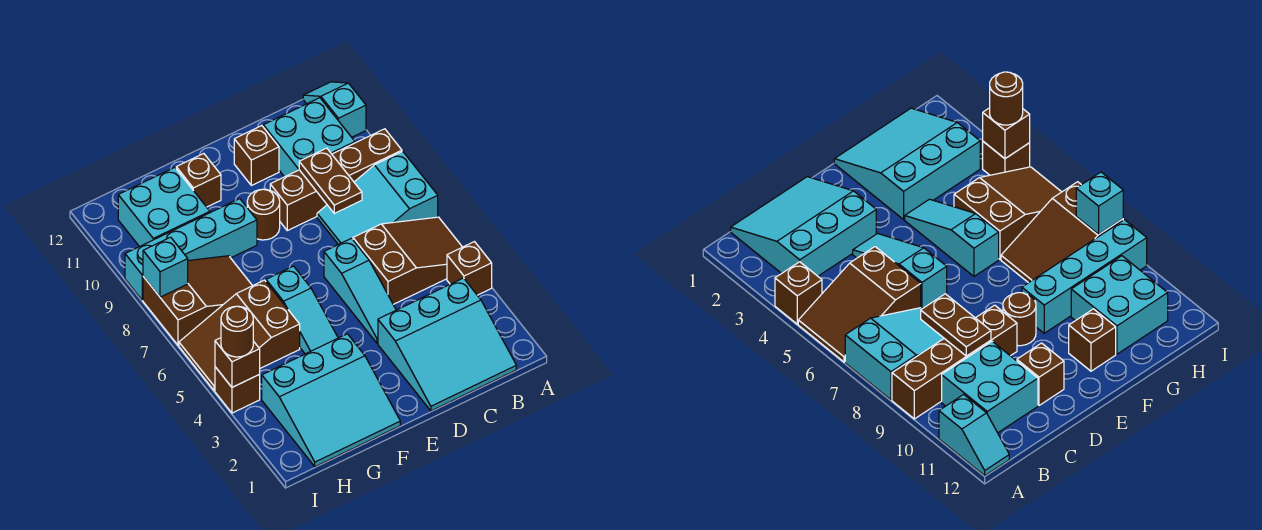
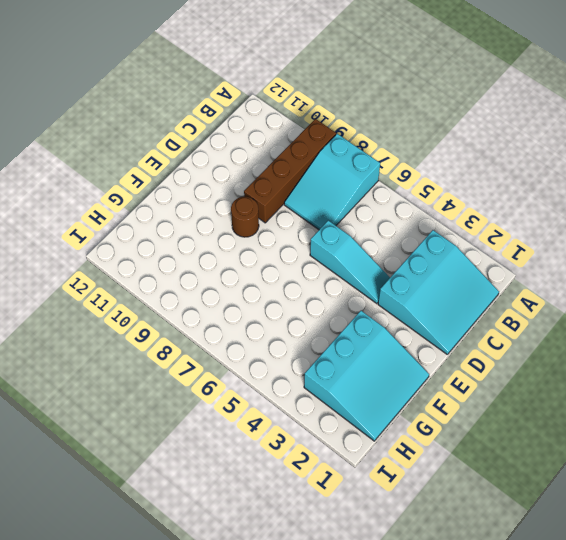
none -> brown 1x1 brick [447,242,492,295]
none -> brown 2x3 slope [353,217,462,304]
none -> cyan 1x2 slope [303,82,366,137]

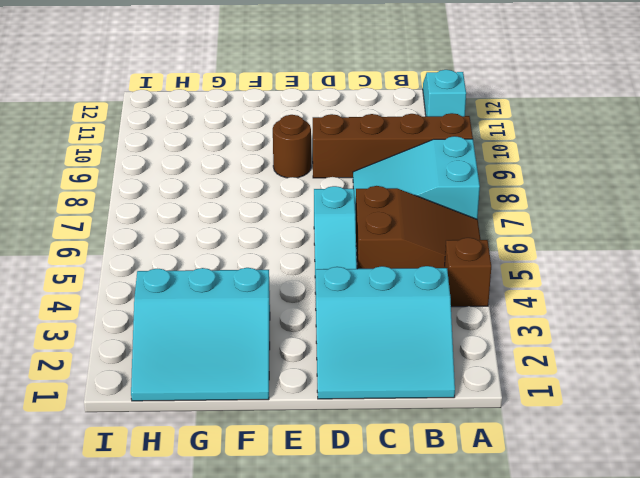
none -> cyan 2x2 brick [263,98,355,177]
none -> brown 1x1 brick [234,126,279,185]
none -> cyan 1x3 slope [266,266,338,354]

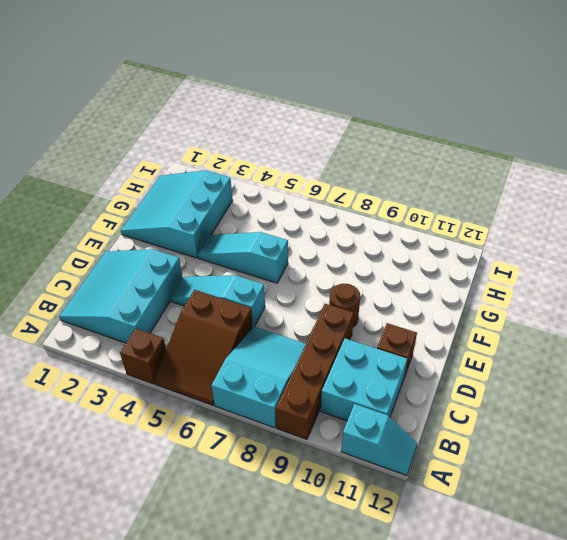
none -> cyan 1x4 brick [125,199,257,300]
none -> brown 1x1 brick [176,154,221,207]
none -> brown 2x3 slope [179,280,300,390]

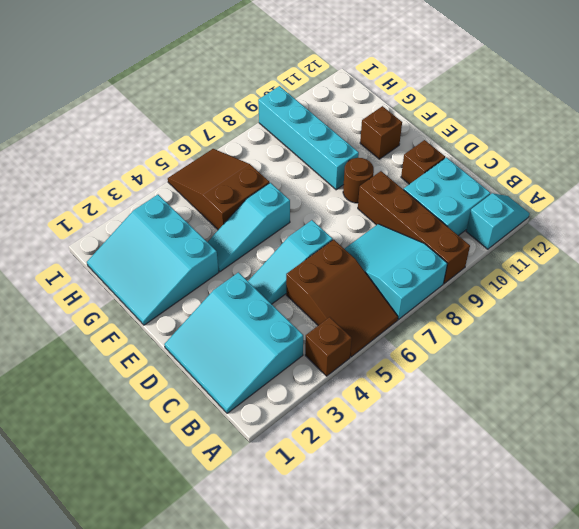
none -> brown 2x3 slope [143,256,252,345]
none -> cyan 2x2 brick [118,167,210,247]
none -> brown 1x1 brick [215,367,260,413]

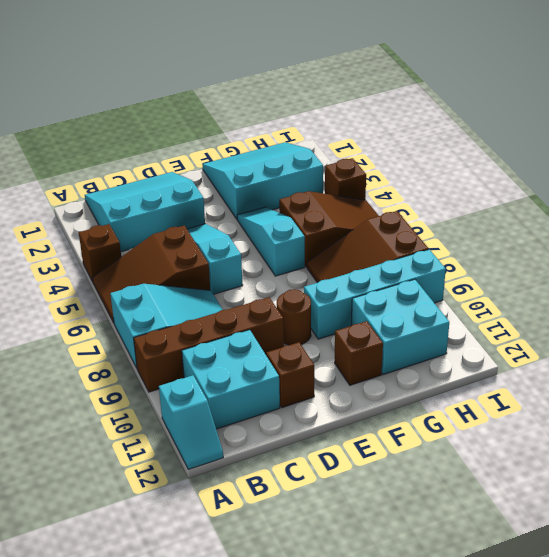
none -> brown 1x2 plate [299,148,362,213]
none -> brown 1x1 brick [215,338,260,387]
none -> cyan 1x1 brick [143,237,188,297]

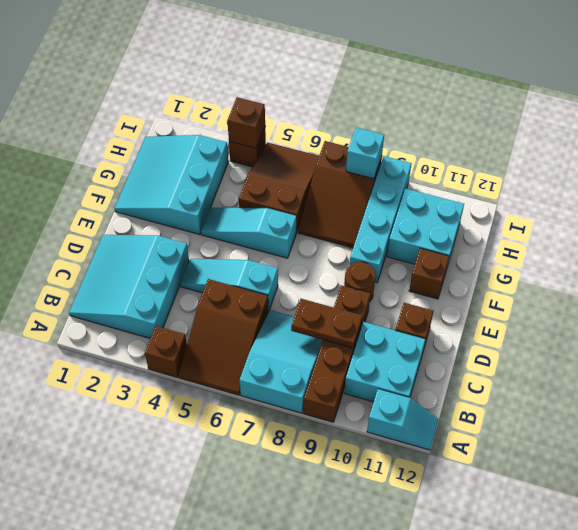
none -> brown 1x1 round brick [221,306,253,357]

